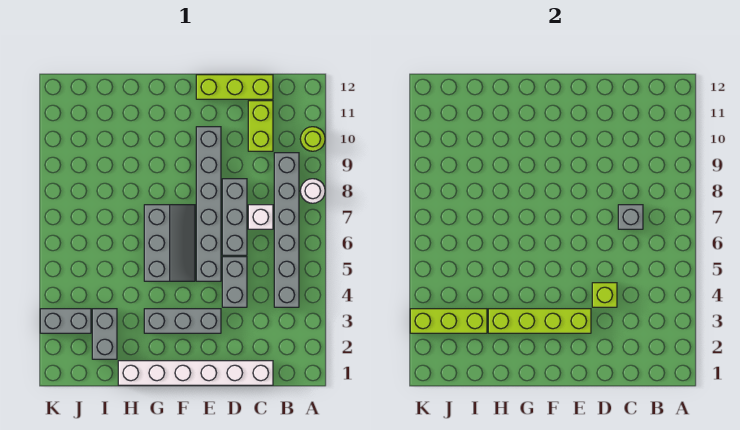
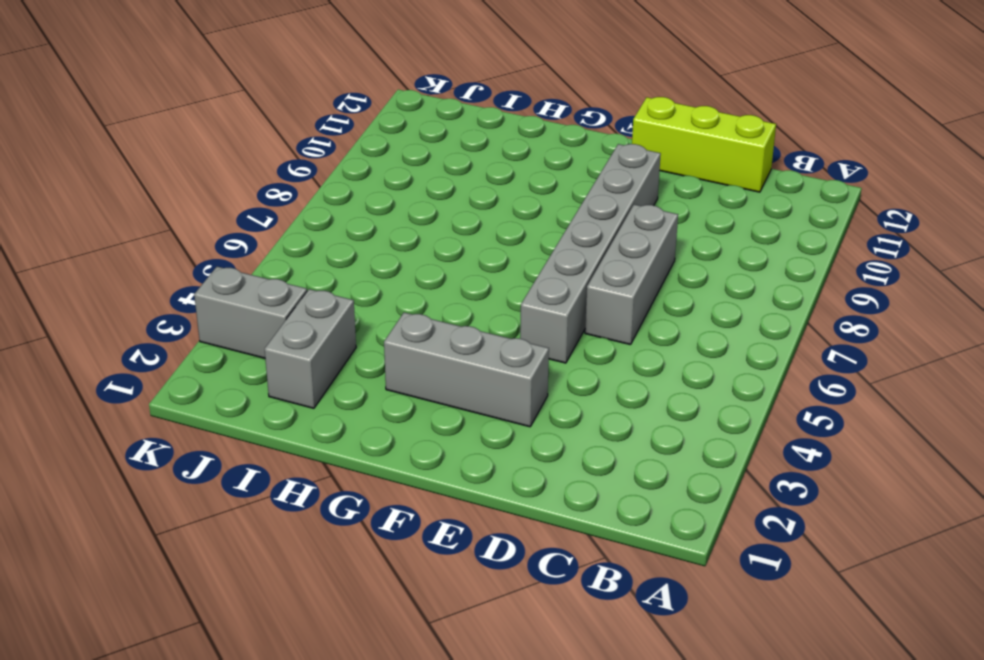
none -> white 1x1 round brick [300,179,325,203]
none -> lime 1x1 round brick [300,127,325,151]
none -> grey 1x6 brick [274,153,299,307]

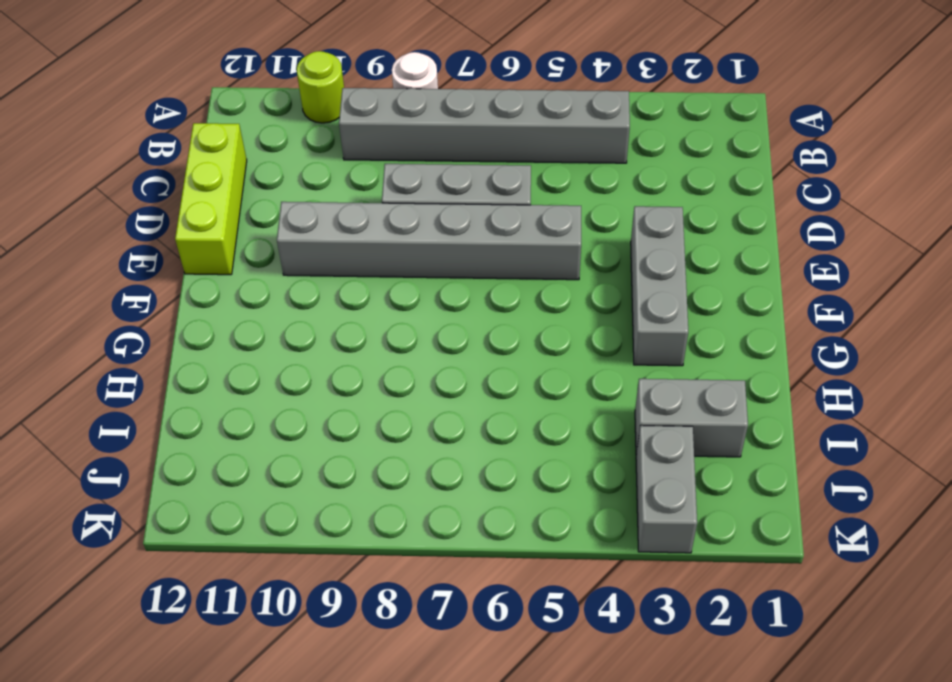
none -> white 1x6 brick [118,361,273,385]
none -> white 1x1 brick [248,205,273,229]
none -> lime 1x2 brick [248,101,273,151]

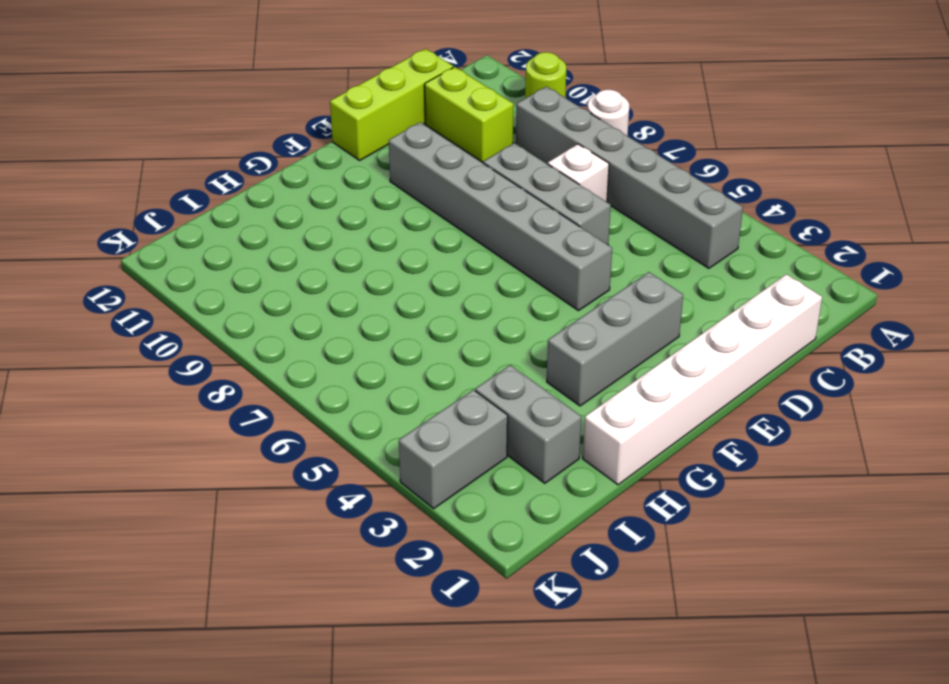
none -> grey 1x2 brick [222,257,247,307]
none -> grey 2x3 slope [144,205,195,281]
none -> grey 1x1 brick [618,205,643,229]

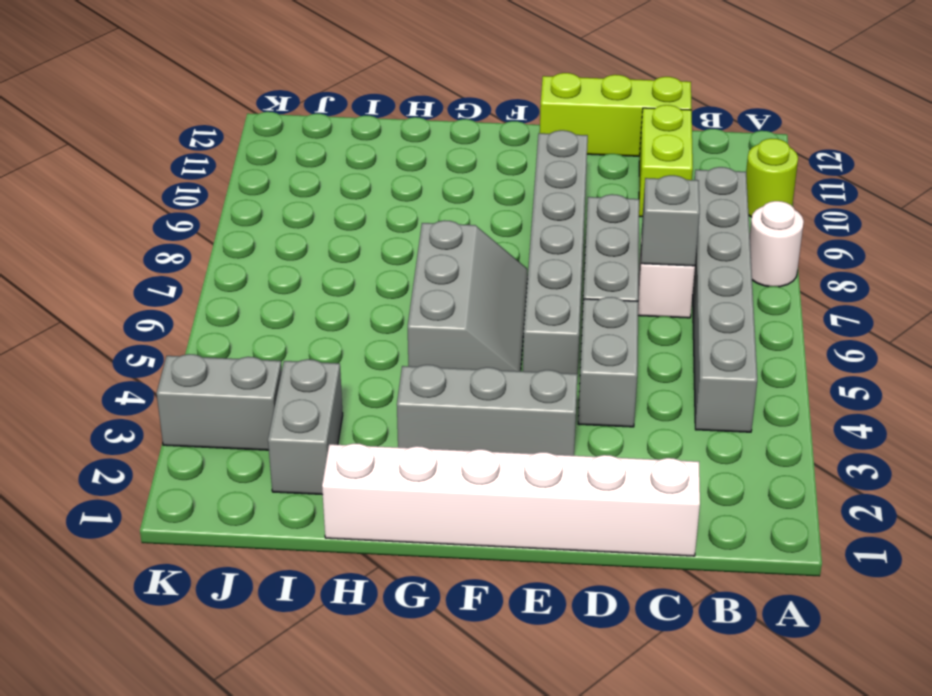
none -> lime 1x1 brick [592,283,617,307]
none -> lime 1x4 brick [488,309,591,333]
none -> lime 1x3 brick [410,309,487,333]

